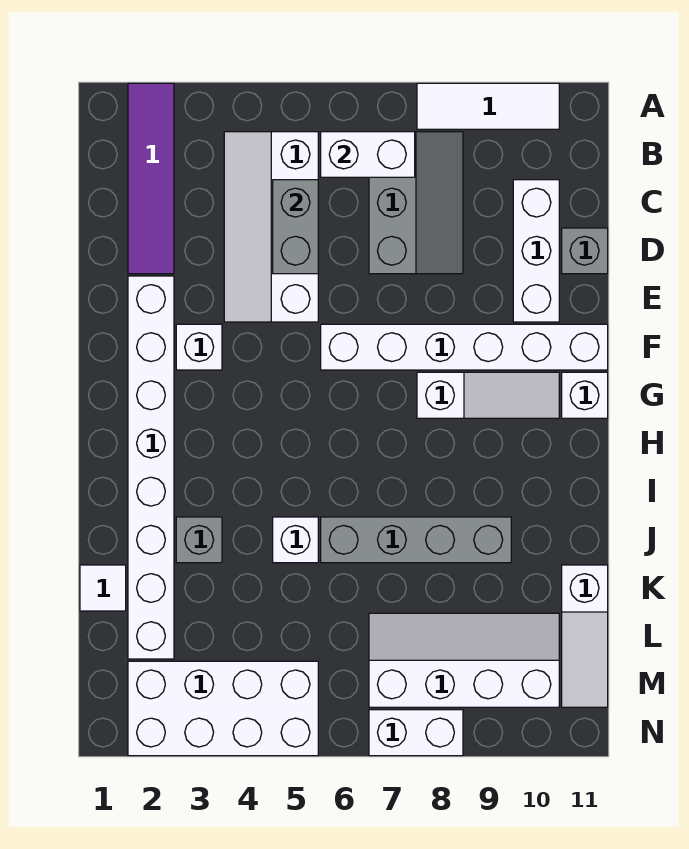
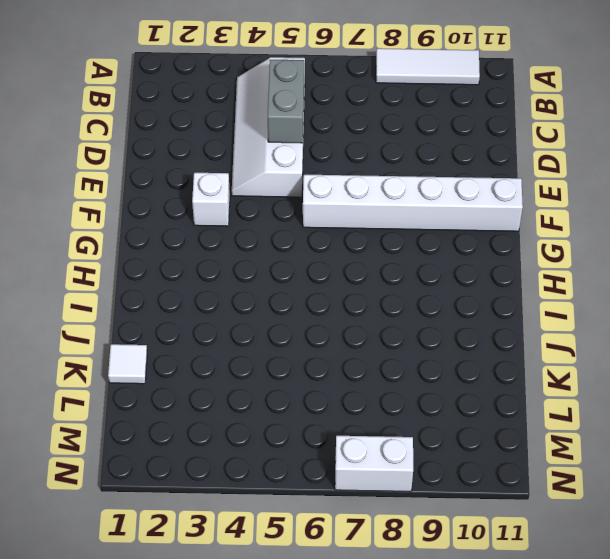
none -> purple 1x4 tile [128,83,174,274]
none -> grey 2x3 slope [369,132,463,274]
none -> white 1x3 brick [513,180,559,322]

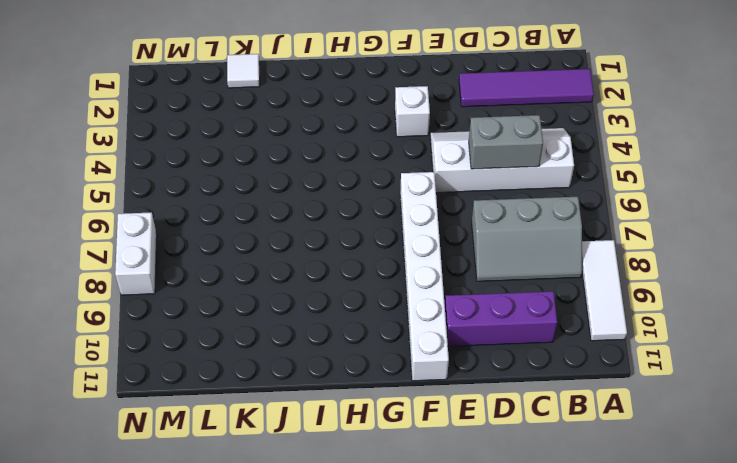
purple 1x3 brick [445,291,557,346] -> white 1x3 brick [513,180,559,322]
none -> grey 1x1 brick [562,228,608,274]
none -> white 1x8 brick [128,276,174,659]
none -> white 1x3 slope [417,372,559,418]

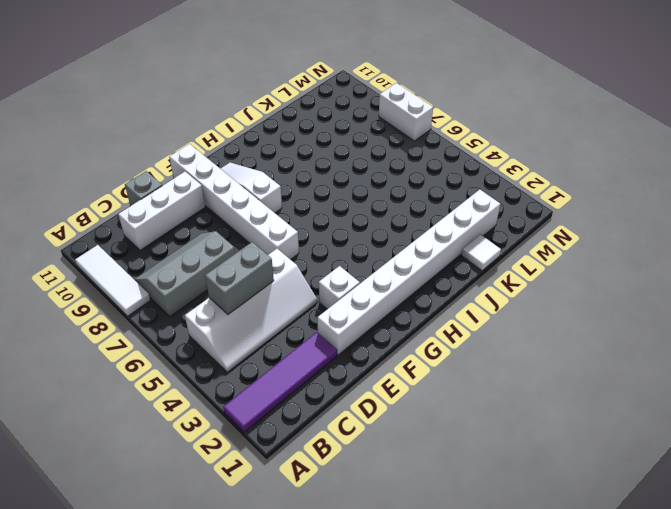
none -> white 1x1 brick [562,372,608,418]
none -> grey 1x1 brick [176,517,222,563]
none -> white 1x1 brick [273,517,318,563]

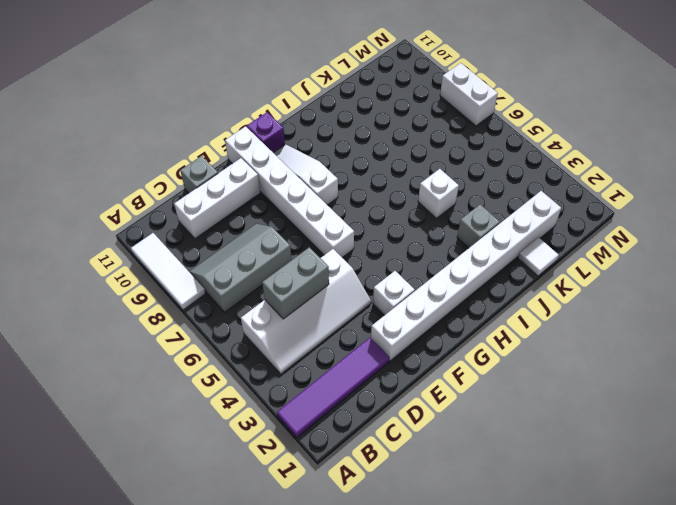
purple 1x1 brick [247,112,285,153] -> white 1x1 brick [562,372,608,418]
none -> grey 1x4 brick [321,517,511,563]
none -> white 1x3 slope [562,565,608,707]
none -> white 2x4 slope [369,613,559,707]

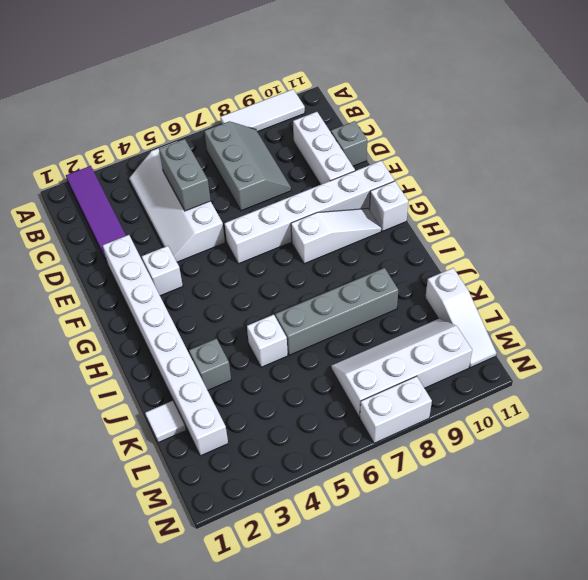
none -> white 2x4 brick [128,661,318,756]
none -> white 1x2 brick [321,132,415,177]

